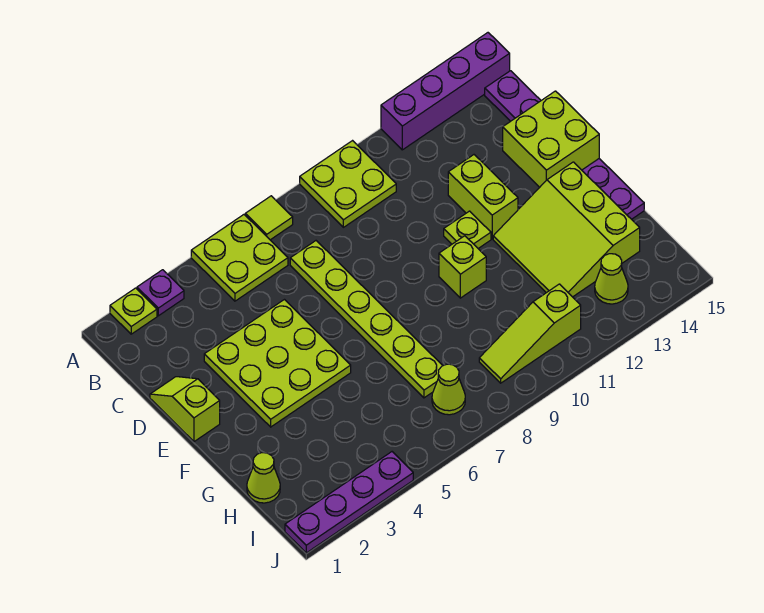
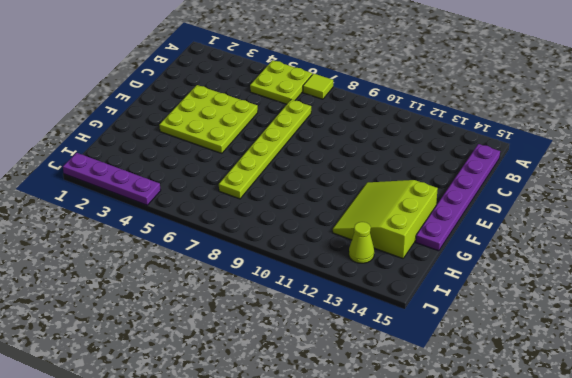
none -> lime 1x1 plate [110,288,157,334]
none -> purple 1x1 plate [137,270,184,316]
none -> lime 2x2 plate [300,141,396,227]

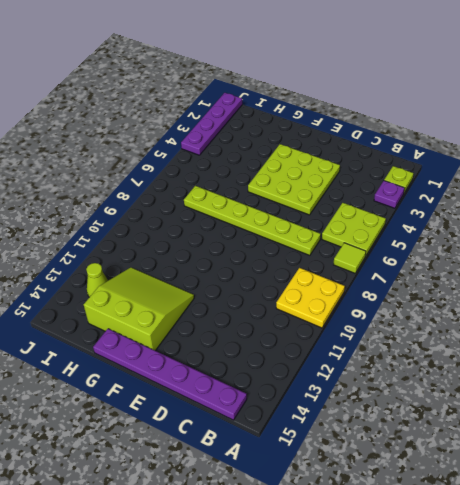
yellow 2x2 plate [276,268,345,328] -> lime 2x2 plate [300,141,396,227]
none -> purple 1x4 brick [381,33,510,150]
none -> lime 1x2 slope [150,377,220,442]
none -> lime 1x2 brick [448,155,518,239]

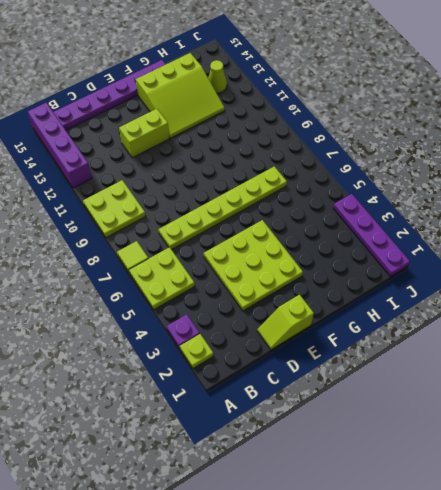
none -> lime 1x1 plate [444,211,491,248]
none -> lime 1x1 brick [439,236,486,298]
none -> lime 1x1 cone [247,453,280,503]

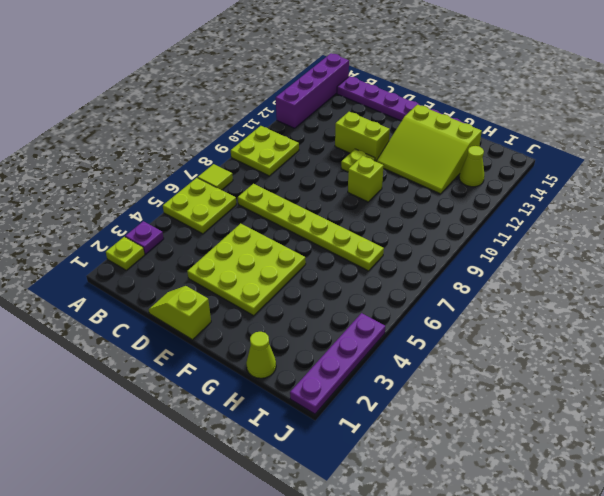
none -> lime 1x1 cone [432,364,465,415]
none -> lime 1x3 slope [479,284,581,383]
none -> lime 2x2 brick [503,91,599,187]

